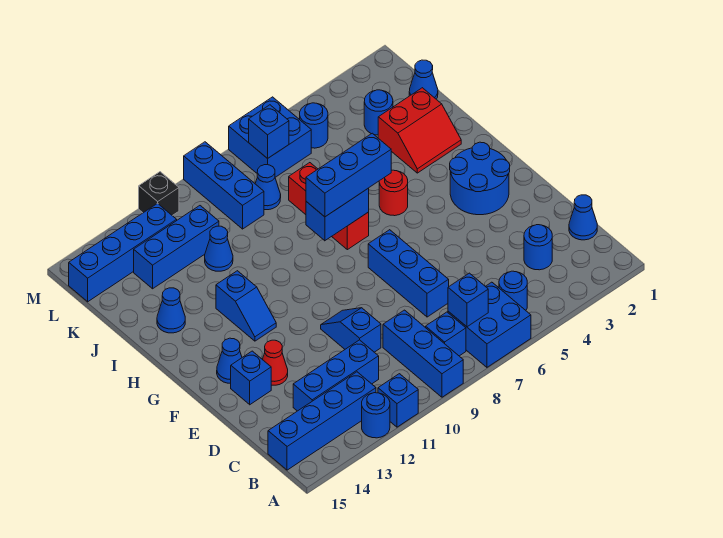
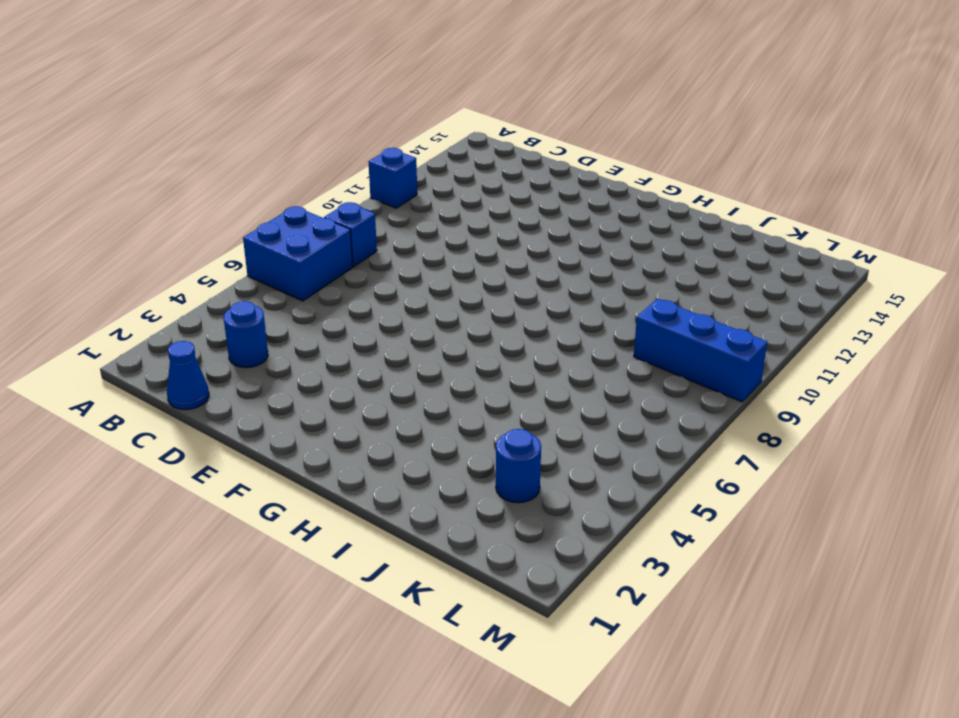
none -> blue 1x3 brick [383,310,463,397]
none -> blue 1x1 round brick [362,393,390,438]
none -> blue 1x1 round brick [499,271,527,310]
none -> blue 1x4 brick [268,372,376,470]

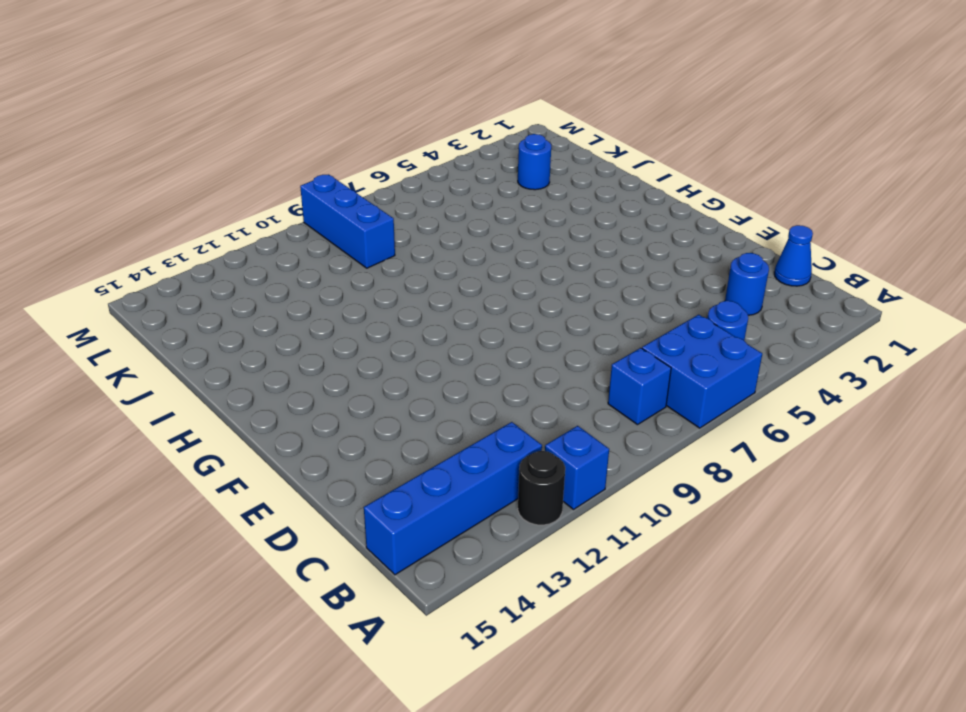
black 1x1 round brick [518,451,565,525] -> blue 1x1 round brick [362,393,390,438]
none -> blue 1x3 brick [383,310,463,397]
none -> blue 1x3 brick [293,340,379,411]
none -> blue 1x3 brick [368,230,449,317]
none -> blue 1x2 slope [321,308,381,352]

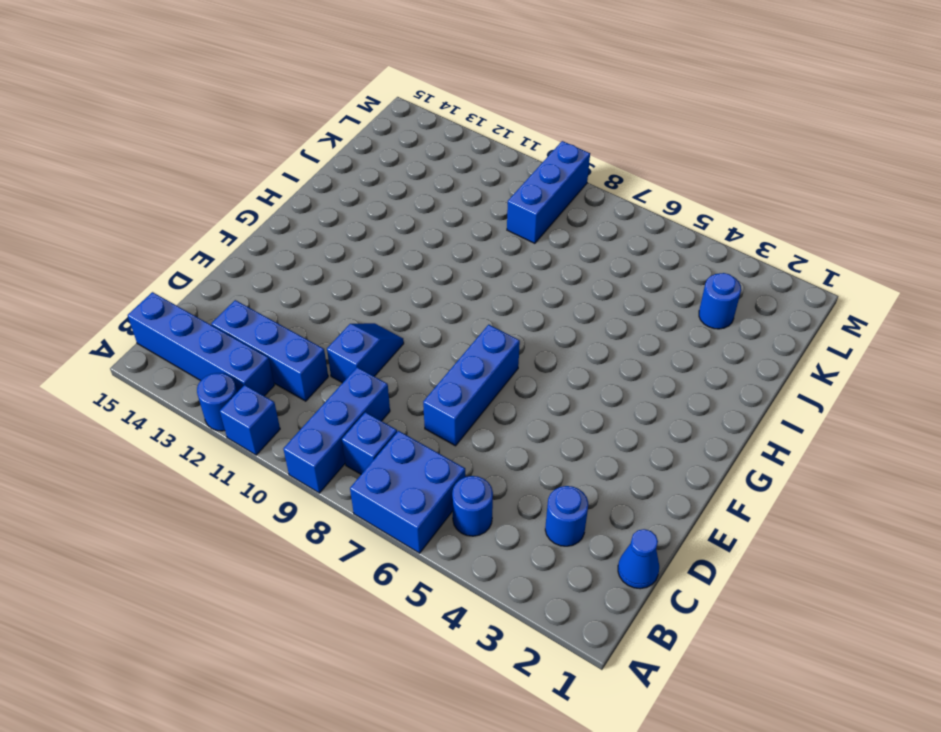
none -> red 1x1 cone [262,340,288,385]
none -> blue 1x1 brick [231,351,271,405]
none -> blue 2x2 round brick [450,142,510,215]
none -> blue 1x1 cone [217,338,242,384]

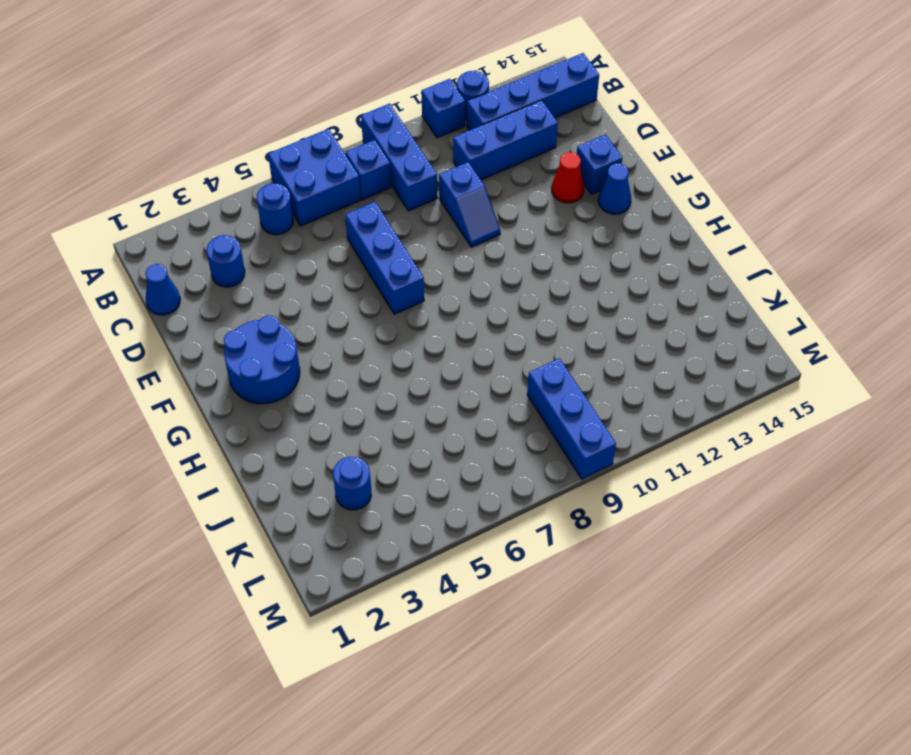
none -> blue 1x2 slope [216,271,276,341]
none -> red 1x1 round brick [379,170,408,216]
none -> red 1x3 brick [289,163,369,250]
none -> red 2x2 slope [378,88,461,173]

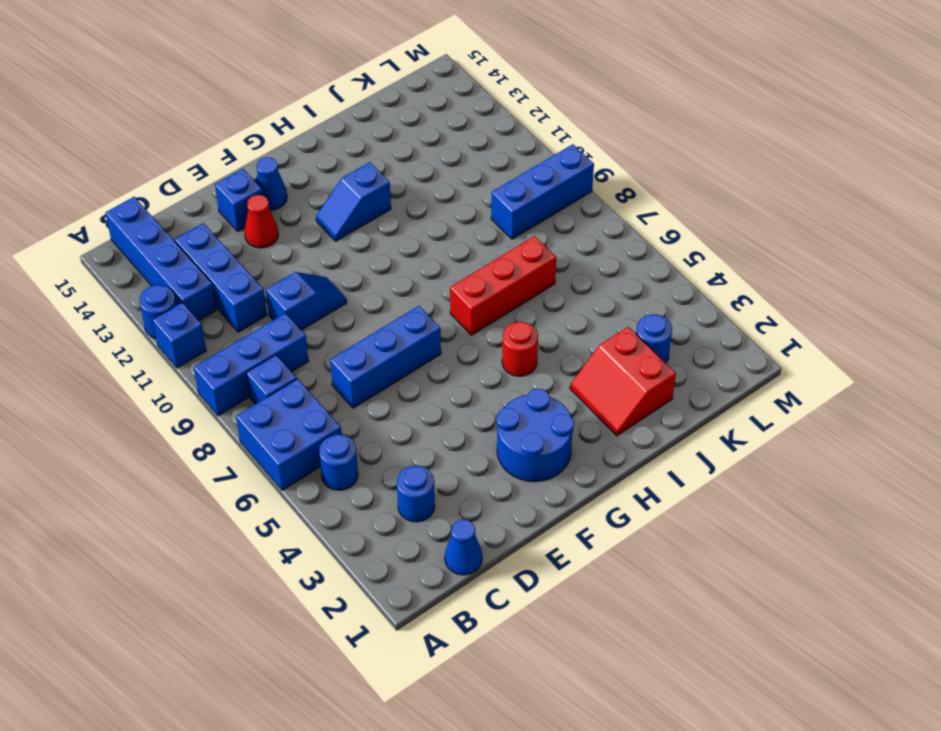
none -> blue 1x1 cone [157,288,185,333]
none -> blue 1x1 cone [205,226,233,271]
none -> blue 1x1 cone [409,60,438,99]
none -> blue 1x1 cone [255,165,281,210]

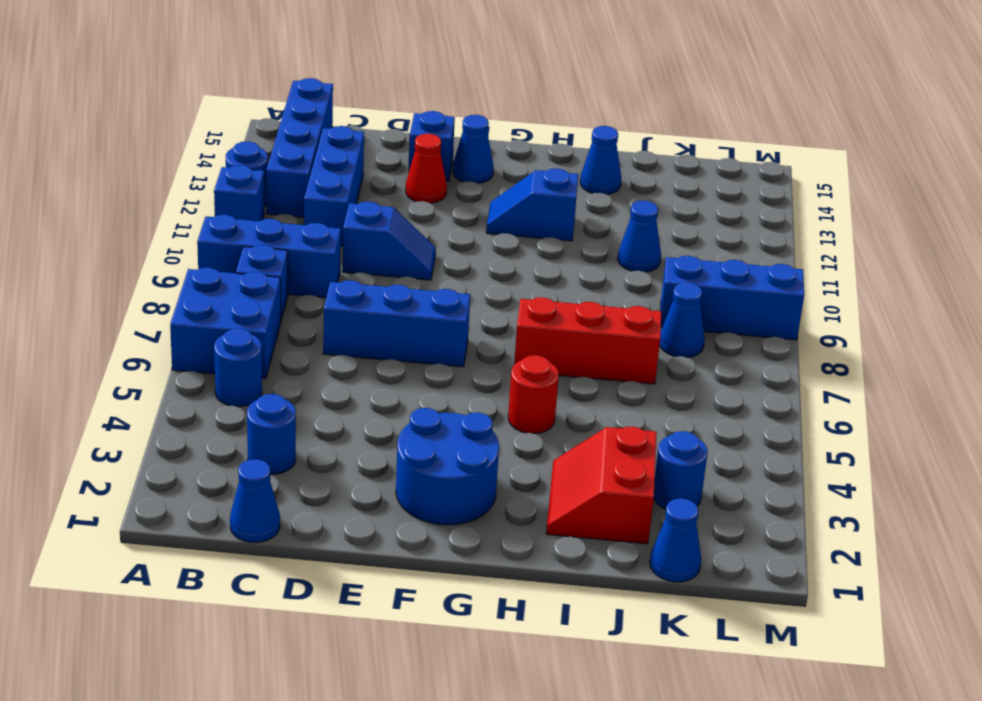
none -> blue 1x3 brick [134,206,219,289]
none -> blue 1x1 round brick [300,103,328,148]
none -> blue 2x2 brick [229,97,311,177]
none -> blue 1x4 brick [69,203,177,302]

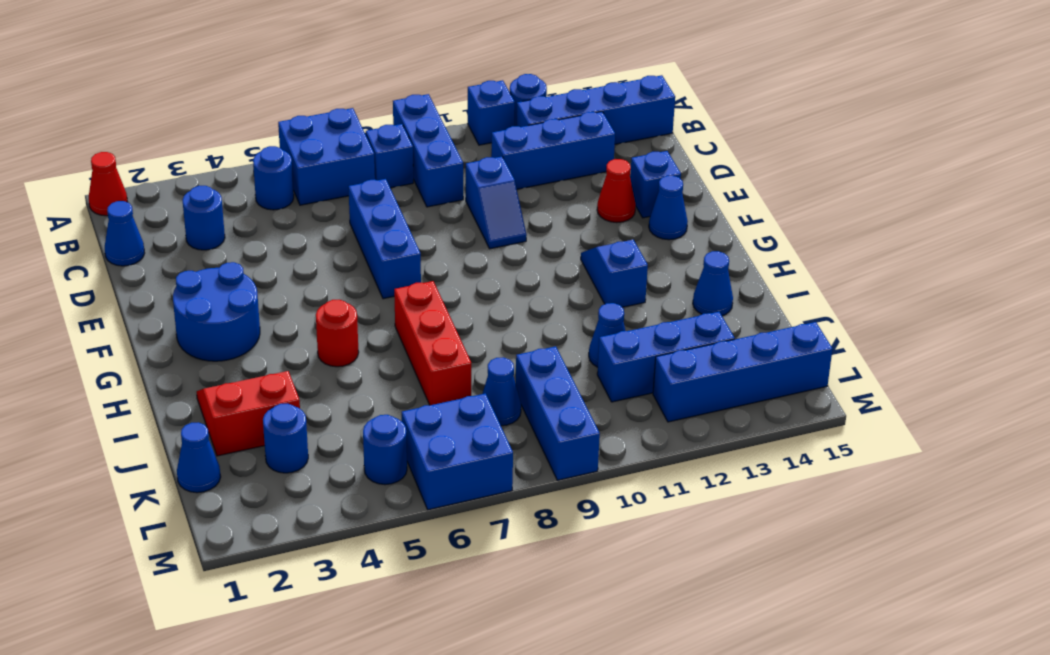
red 1x1 cone [89,152,127,216] -> none
none -> black 1x1 brick [139,172,179,216]
none -> blue 1x1 brick [448,273,488,327]
none -> blue 1x2 brick [306,188,369,241]
none -> blue 1x1 brick [249,105,289,159]

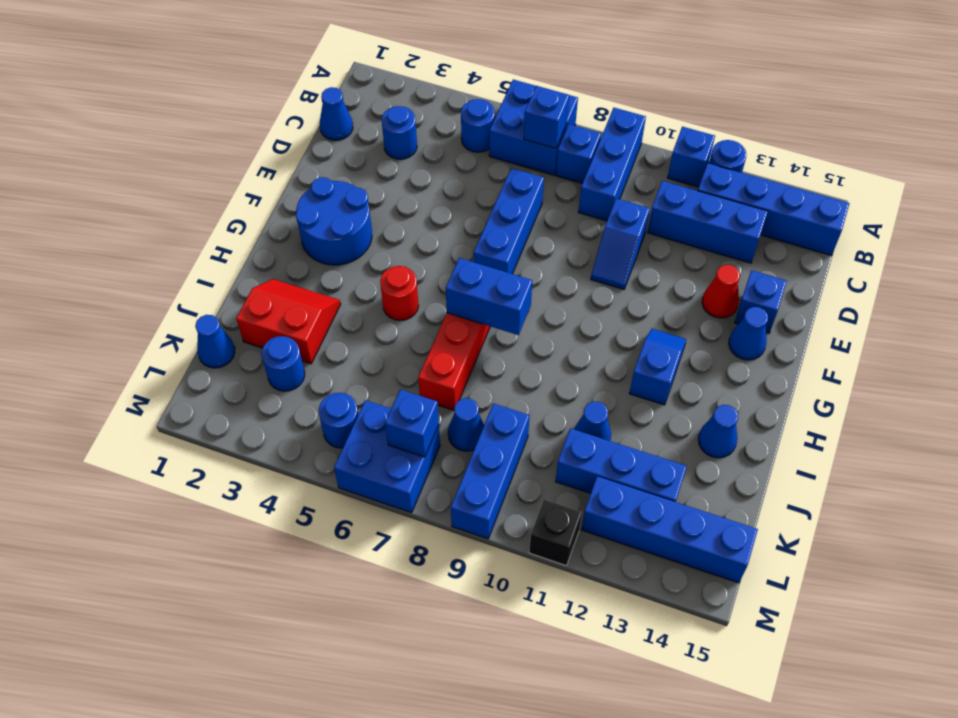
none -> blue 1x3 brick [306,133,391,217]

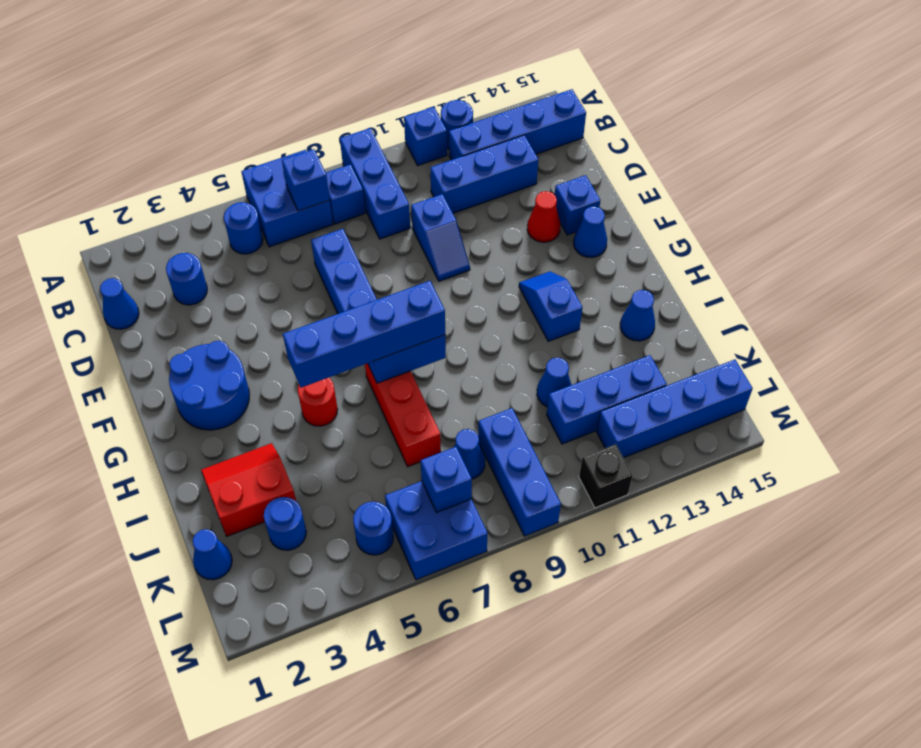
blue 1x4 brick [283,281,445,388] -> blue 1x3 brick [306,133,391,217]

